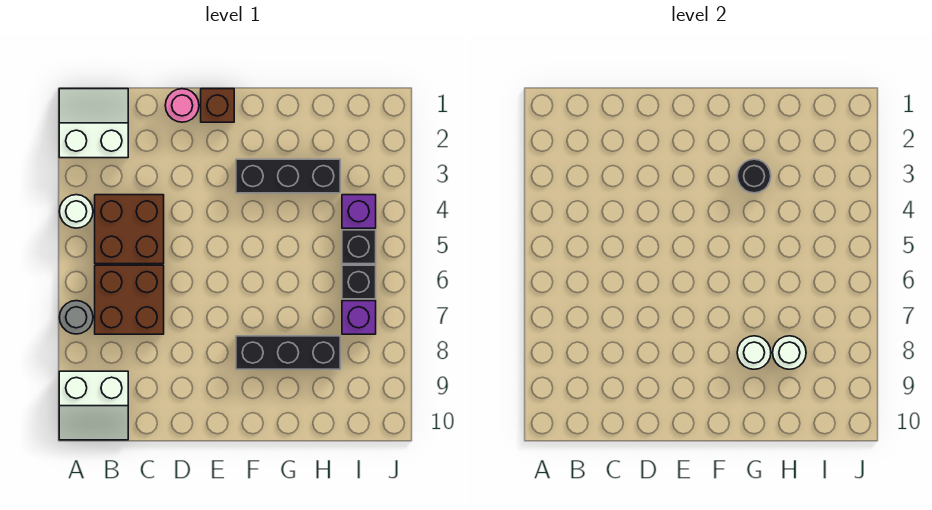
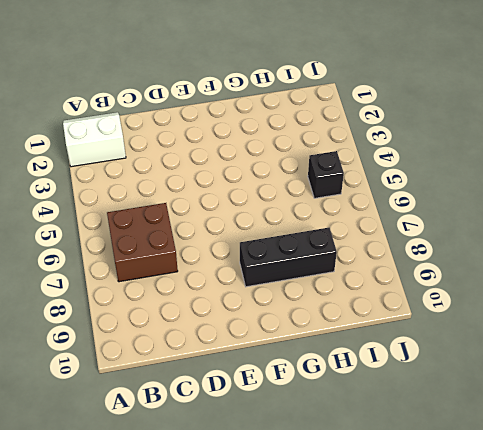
none -> white 1x1 round brick [59,195,93,228]
none -> grey 1x1 round brick [59,301,93,334]
none -> white 2x2 slope [59,371,128,440]

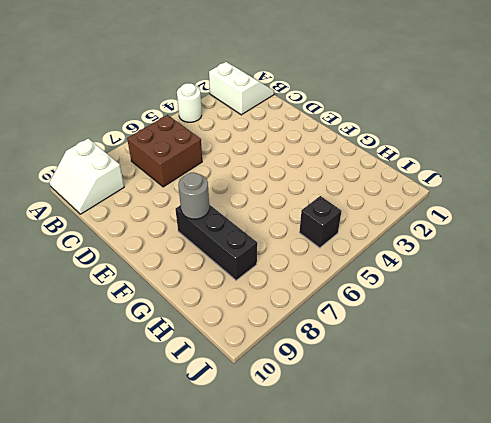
grey 1x1 round brick [178,173,209,219] -> grey 1x1 round brick moved to [59,301,93,334]
none -> brown 2x2 brick [95,195,164,264]
none -> pink 1x1 round brick [165,89,199,122]
none -> brown 1x1 brick [201,89,234,122]

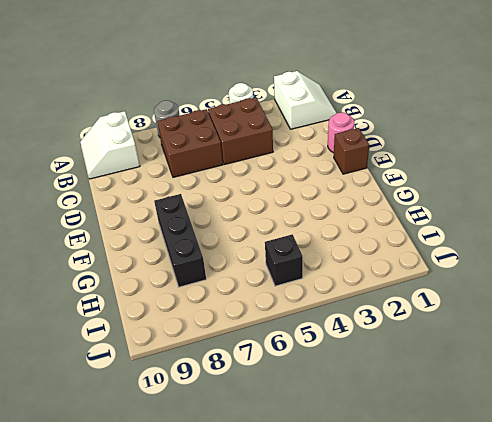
none -> black 1x3 brick [236,159,340,193]
none -> purple 1x1 brick [342,195,376,228]
none -> black 1x1 brick [342,265,376,299]

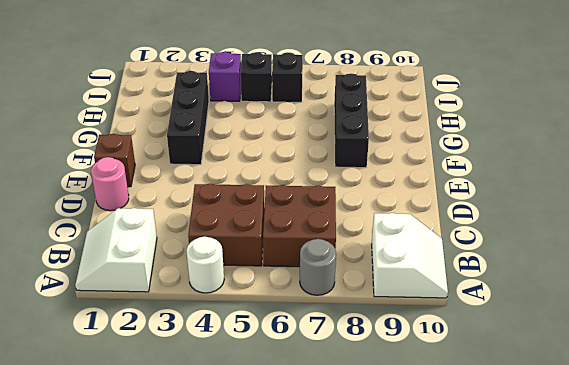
none -> purple 1x1 brick [342,301,376,334]
none -> black 1x1 round brick [737,159,771,193]
none -> white 1x1 round brick [737,336,771,369]

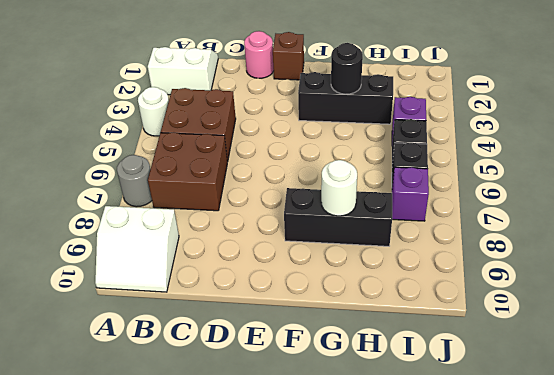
none -> white 1x1 round brick [773,336,806,369]

